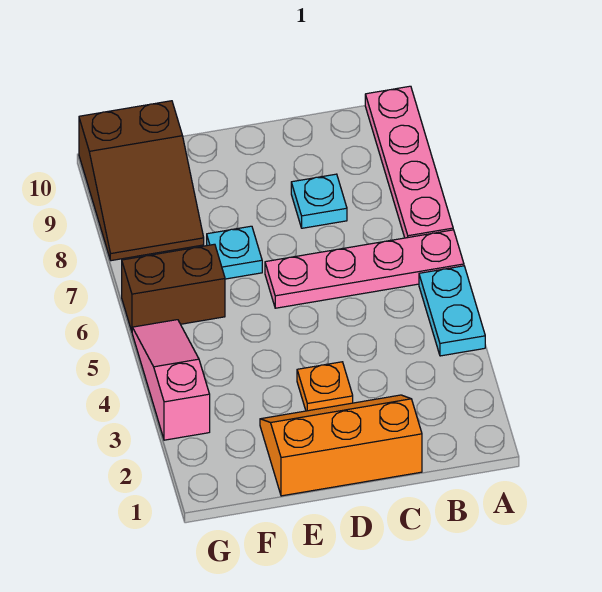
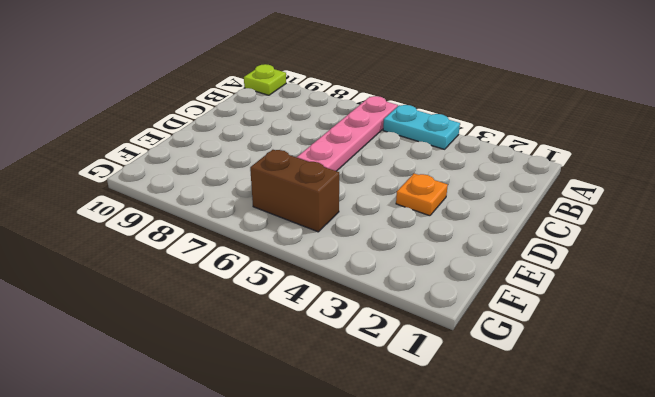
lime 1x1 plate [244,64,286,95] -> pink 1x4 plate [365,86,453,238]
brown 1x2 brick [250,150,339,232] -> brown 1x2 brick turned to [122,244,225,331]
none -> orange 2x3 slope [260,395,422,496]
none -> cyan 1x1 plate [291,174,347,228]

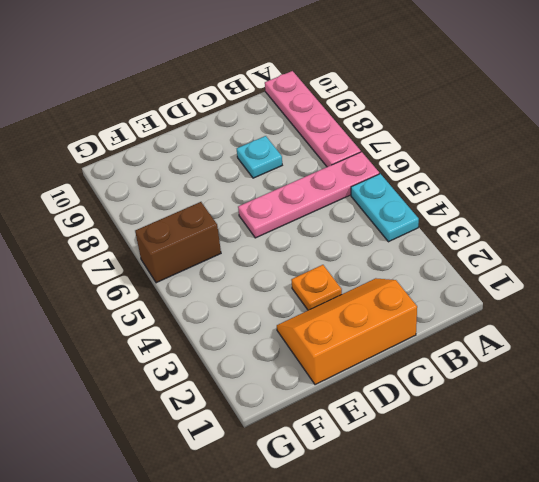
none -> cyan 1x1 plate [207,226,262,279]
none -> brown 2x3 slope [79,101,204,261]

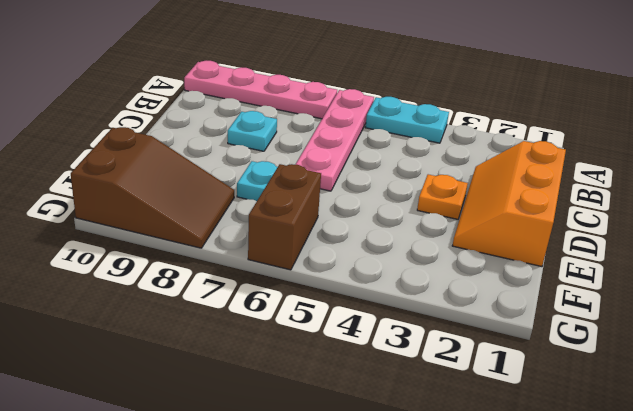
none -> pink 1x3 slope [132,320,210,440]

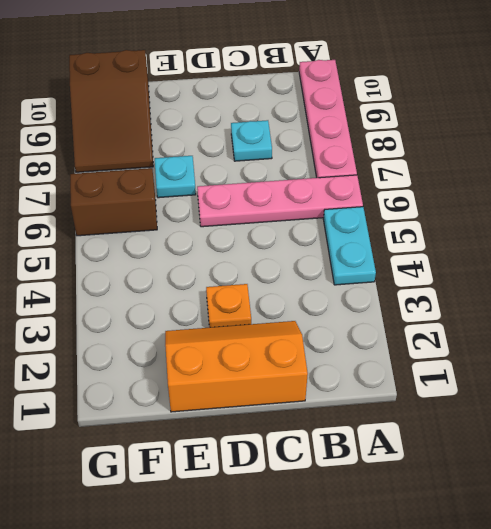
none -> pink 1x3 slope [132,320,210,440]

